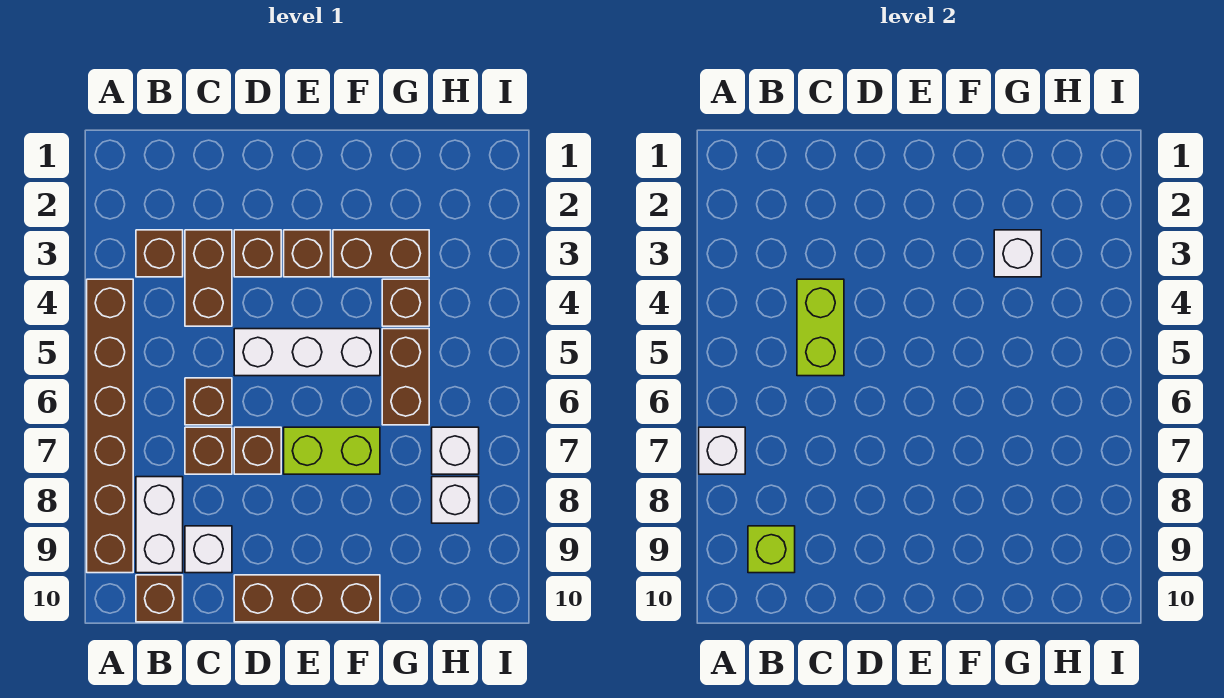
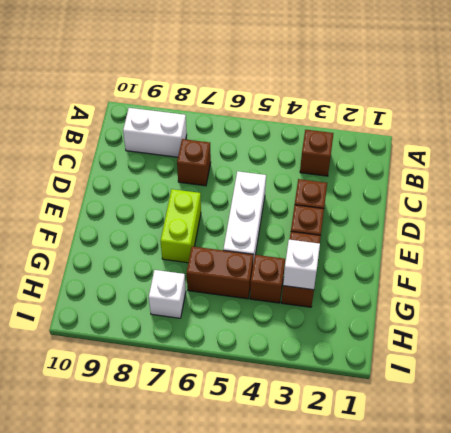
none -> brown 1x6 brick [87,279,133,573]
none -> brown 1x1 brick [136,575,183,622]
none -> brown 1x2 brick [185,230,232,326]

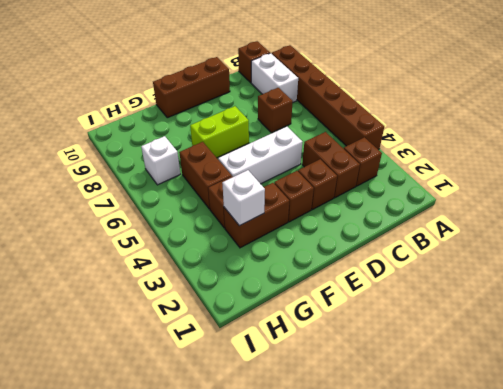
none -> brown 1x1 brick [185,378,232,425]
none -> white 1x1 brick [185,526,232,573]
none -> brown 1x1 brick [234,427,281,474]

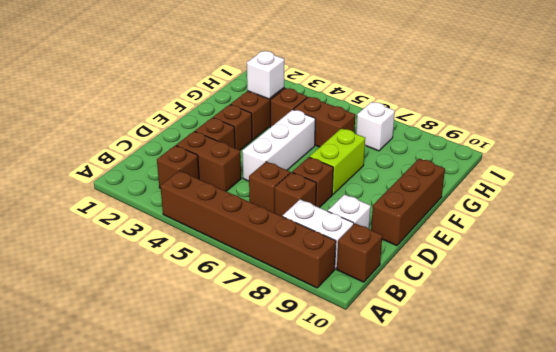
none -> white 1x1 brick [432,477,479,523]
none -> white 1x1 brick [699,427,745,474]
none -> lime 1x1 brick [748,526,795,573]

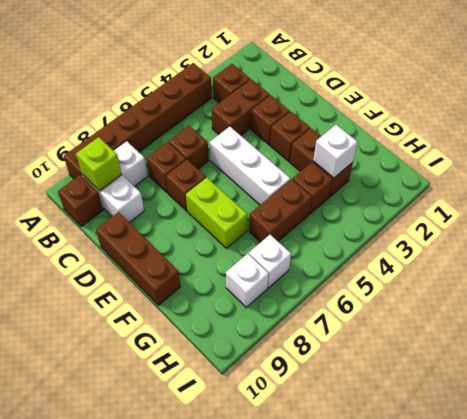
none -> white 1x1 brick [699,427,745,474]
none -> lime 1x2 brick [797,279,844,376]

